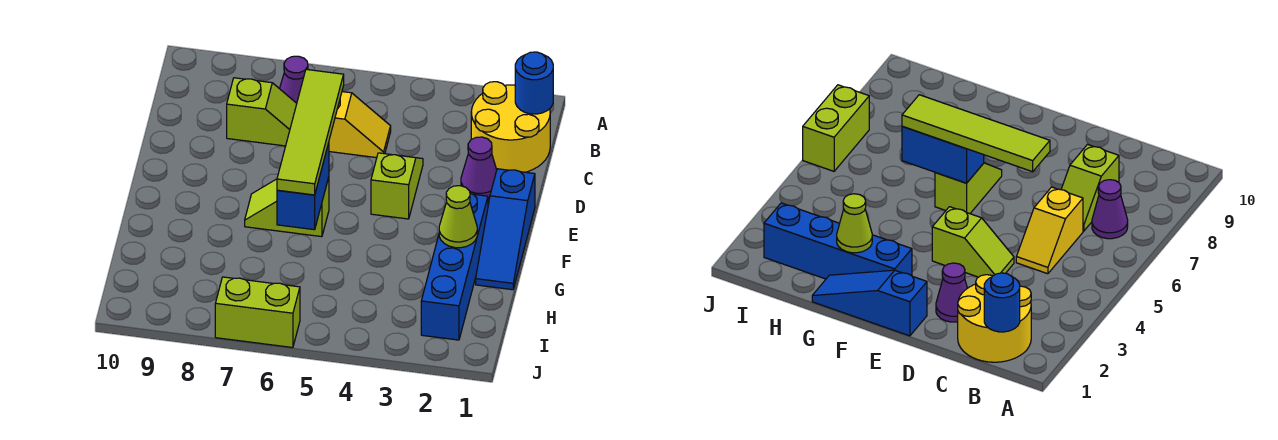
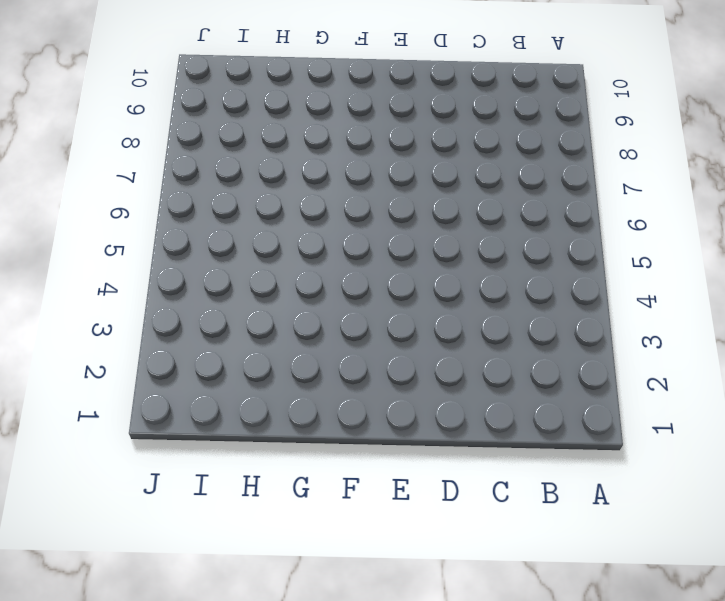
none -> yellow 2x2 round brick [471,82,550,172]
none -> purple 1x1 cone [280,56,308,103]
none -> yellow 1x2 slope [329,92,391,158]

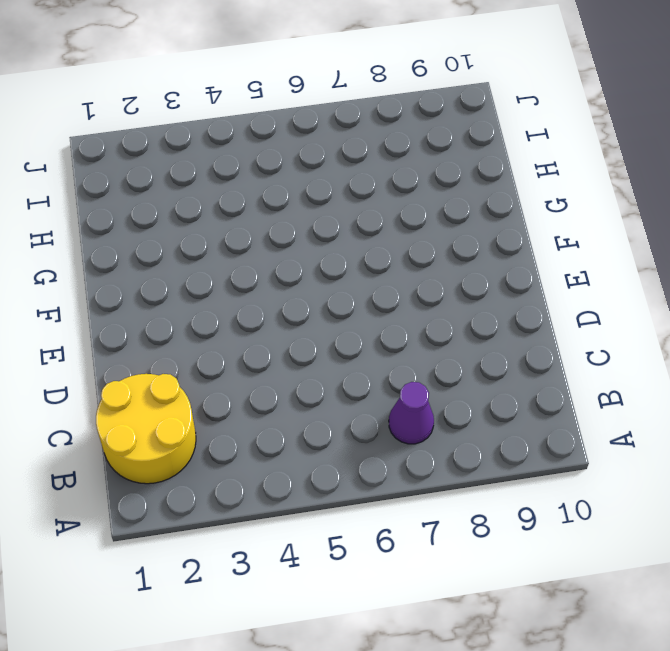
none -> yellow 1x2 slope [329,92,391,158]
none -> lime 1x2 slope [227,78,297,146]
none -> purple 1x1 cone [461,137,497,198]

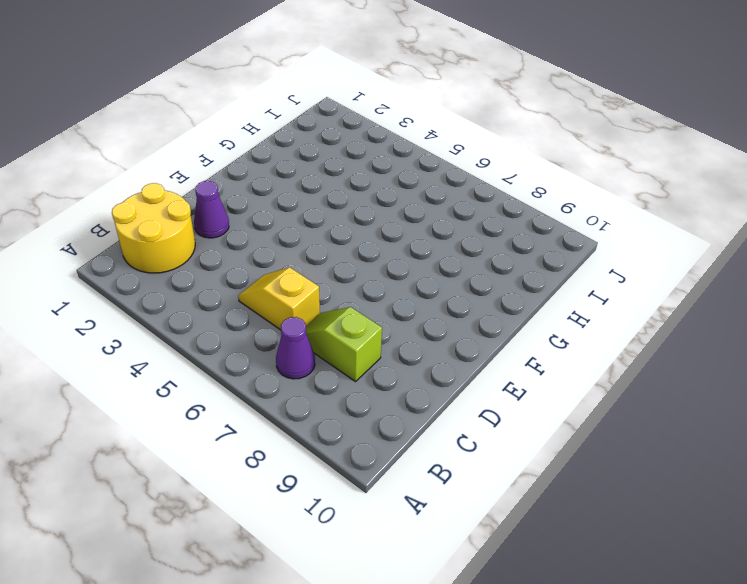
none -> lime 1x2 slope [371,153,423,219]
none -> blue 1x3 slope [476,169,535,290]
none -> blue 1x4 brick [421,193,488,340]

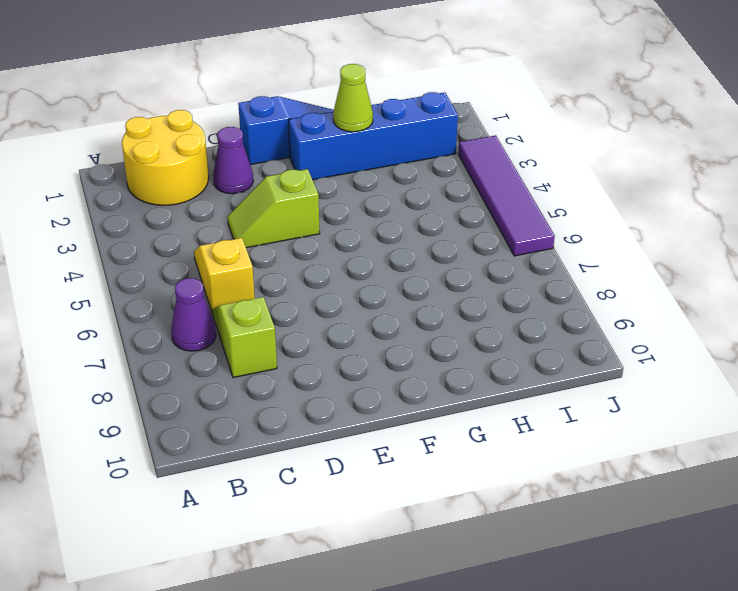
purple 1x4 tile [458,135,555,256] -> lime 1x2 brick [215,277,300,348]
none -> lime 1x2 slope [245,178,329,237]
none -> blue 1x1 round brick [515,52,553,114]
none -> blue 1x2 brick [277,143,329,230]

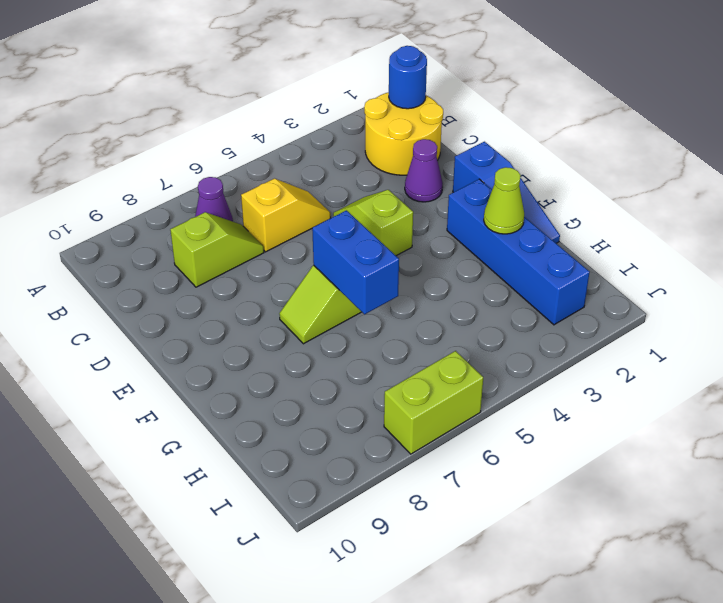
none -> lime 1x4 tile [277,69,344,195]

